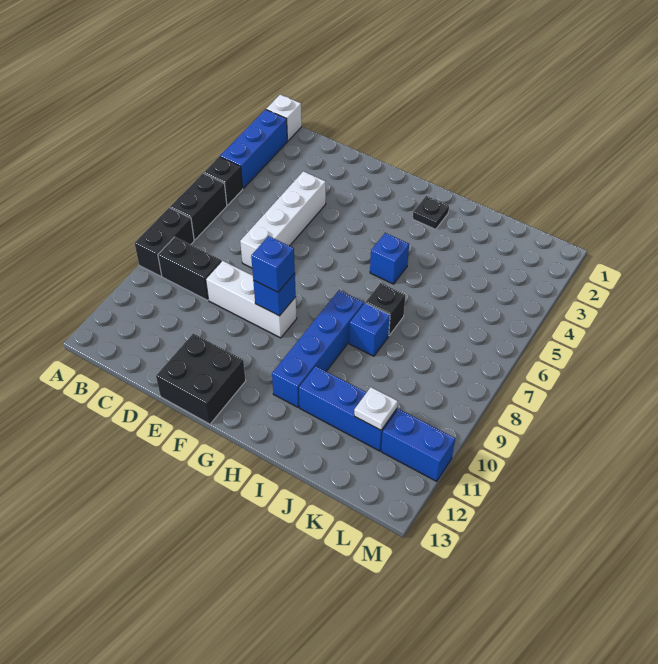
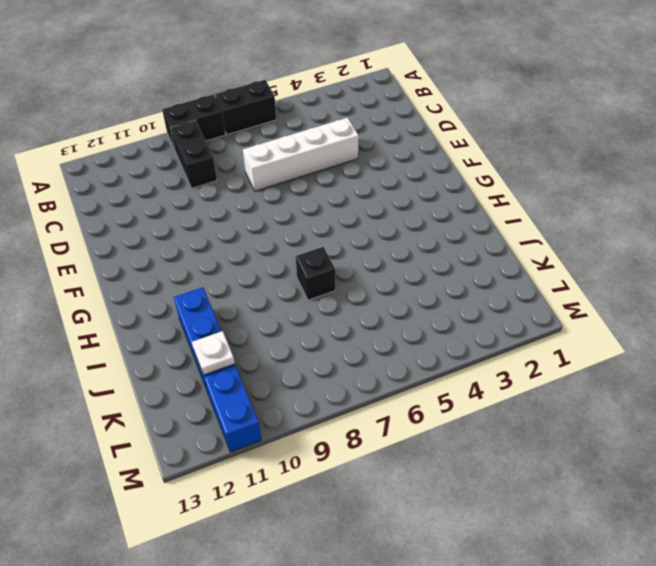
none -> white 1x1 brick [266,94,302,141]
none -> blue 1x3 brick [220,109,287,188]
none -> black 1x1 brick [204,157,243,205]

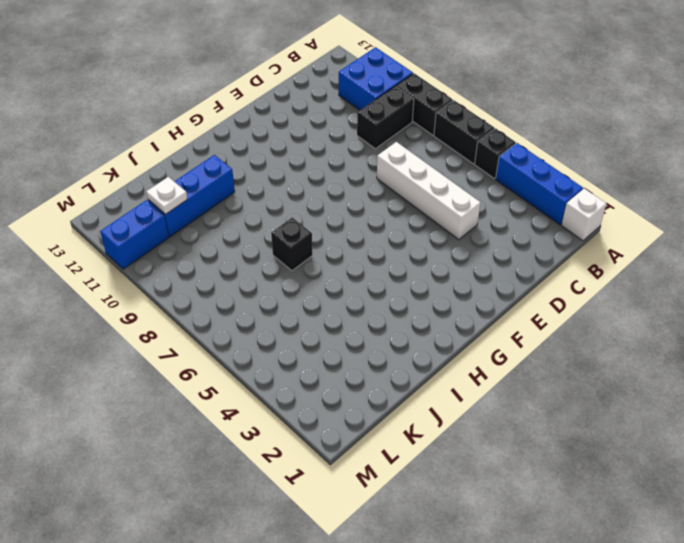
blue 2x2 brick [339,47,413,110] -> none
none -> white 1x3 brick [206,261,297,338]
none -> black 2x2 brick [156,333,246,424]
none -> black 1x1 plate [413,196,449,229]

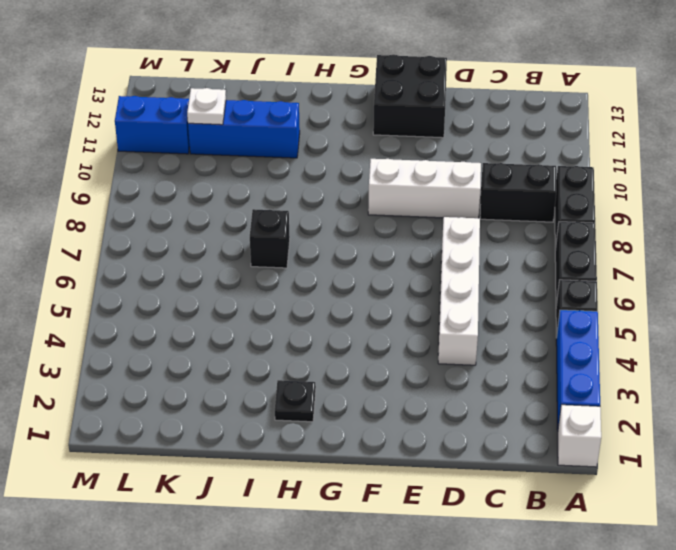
none -> blue 1x1 brick [370,233,409,284]
none -> blue 1x4 brick [272,290,364,407]
none -> blue 1x1 brick [349,303,390,356]

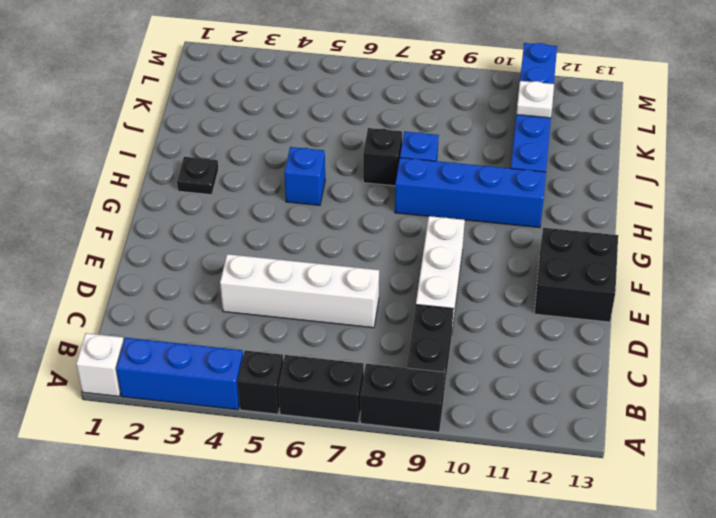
none -> blue 1x1 brick [253,273,296,316]
none -> blue 1x1 brick [251,236,295,292]

